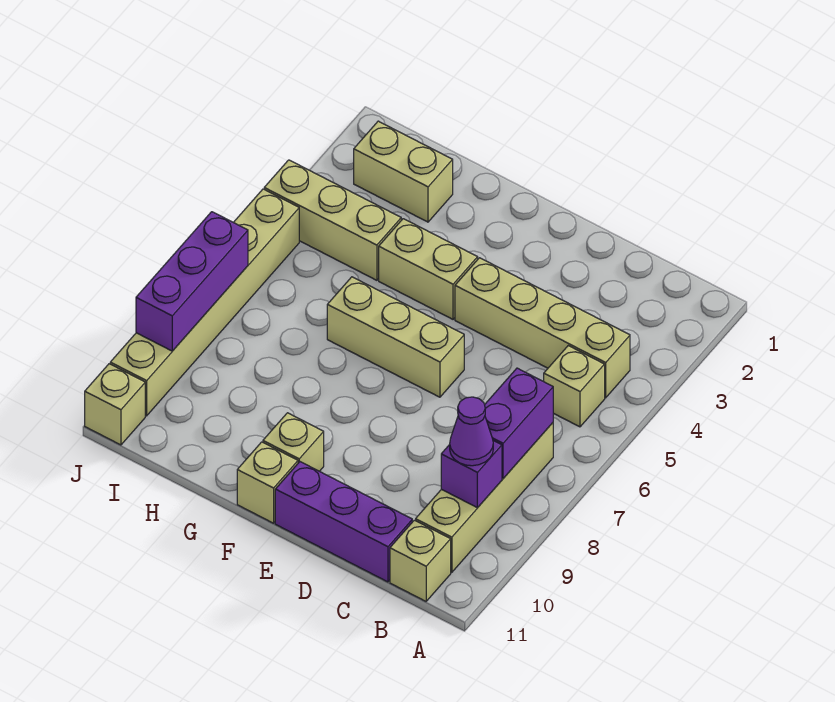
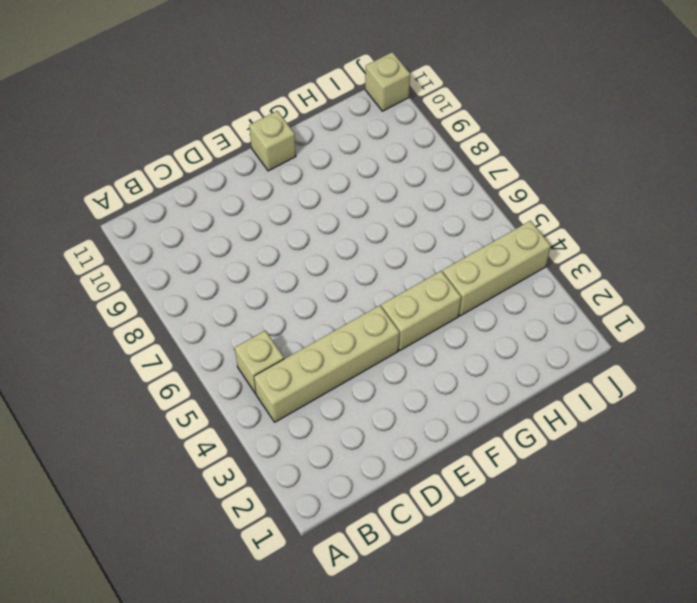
none -> tan 1x4 brick [416,423,553,572]
none -> tan 1x1 brick [390,520,451,601]
none -> purple 1x3 brick [275,462,412,582]

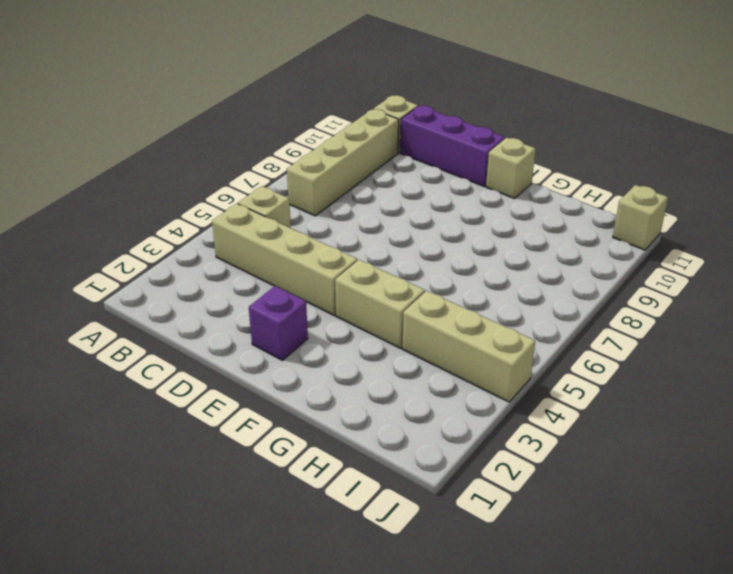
purple 1x1 brick [249,286,308,360] -> purple 1x1 brick moved to [441,441,502,508]
none -> tan 1x3 brick [327,277,464,397]
none -> tan 1x1 brick [263,413,324,471]
none -> tan 1x2 brick [354,121,453,222]

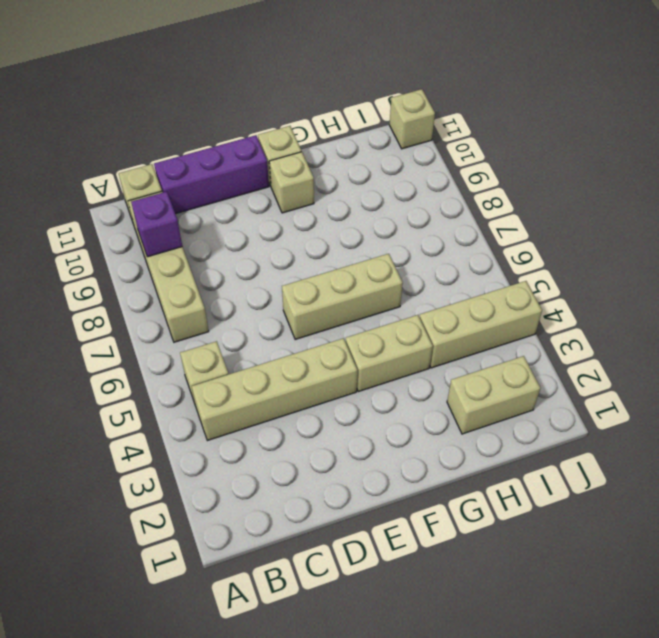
none -> tan 1x6 brick [110,189,299,416]
none -> purple 1x2 brick [485,368,553,478]
none -> purple 1x3 brick [136,212,248,351]

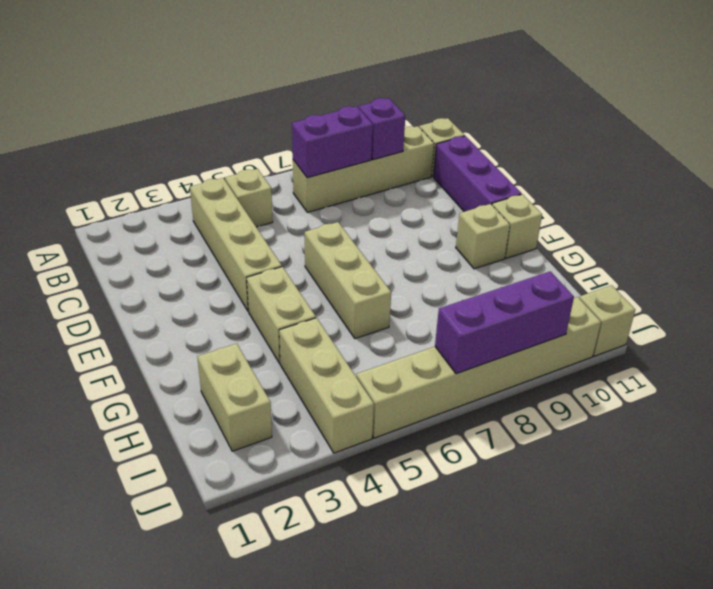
none -> purple 1x1 cone [450,397,493,466]

